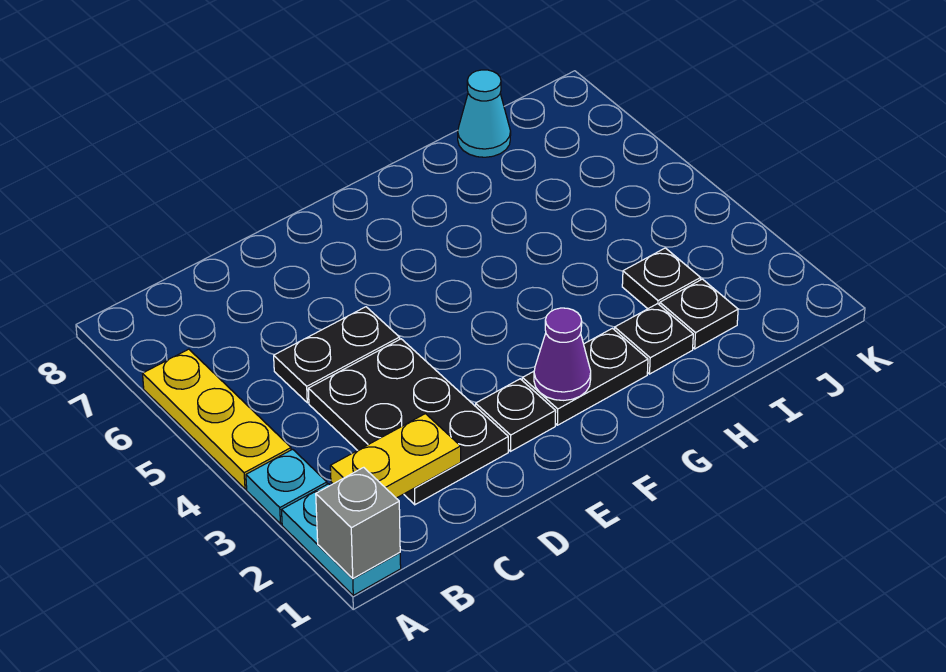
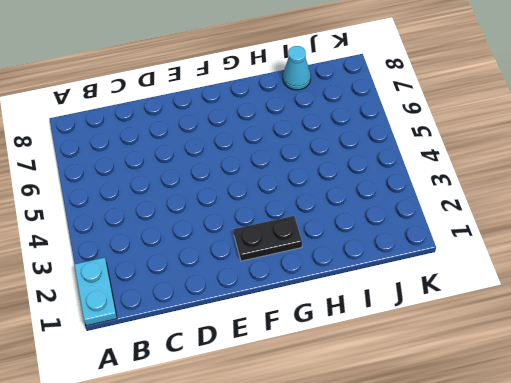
none -> cyan 1x1 plate [246,449,327,524]
none -> yellow 1x3 plate [143,349,291,489]
none -> black 2x3 plate [308,339,508,505]

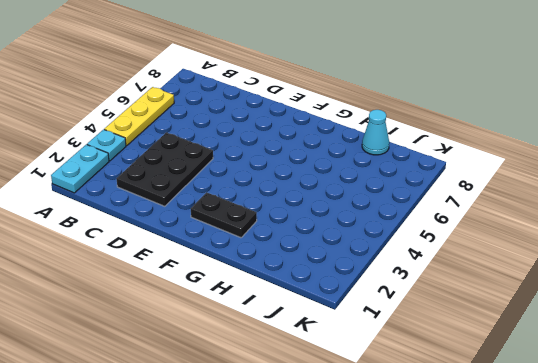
none -> black 1x2 plate [274,307,400,403]
none -> black 1x1 plate [476,379,556,451]
none -> black 1x1 plate [615,304,693,374]

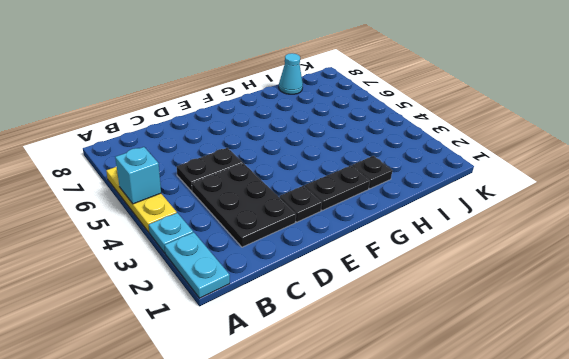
cyan 1x1 brick [115,147,161,204] -> none
none -> black 1x1 plate [660,279,738,349]
none -> black 1x1 plate [622,248,701,309]
none -> grey 1x1 brick [316,467,400,578]

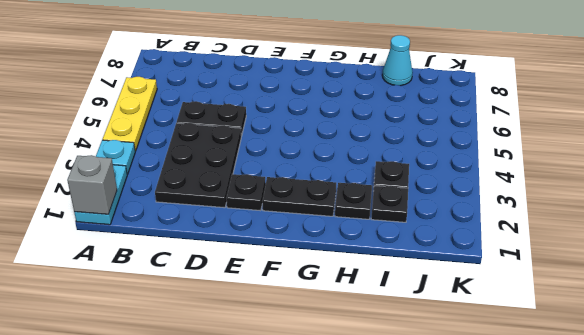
none -> yellow 1x2 plate [330,414,461,498]
none -> purple 1x1 cone [534,308,591,400]

